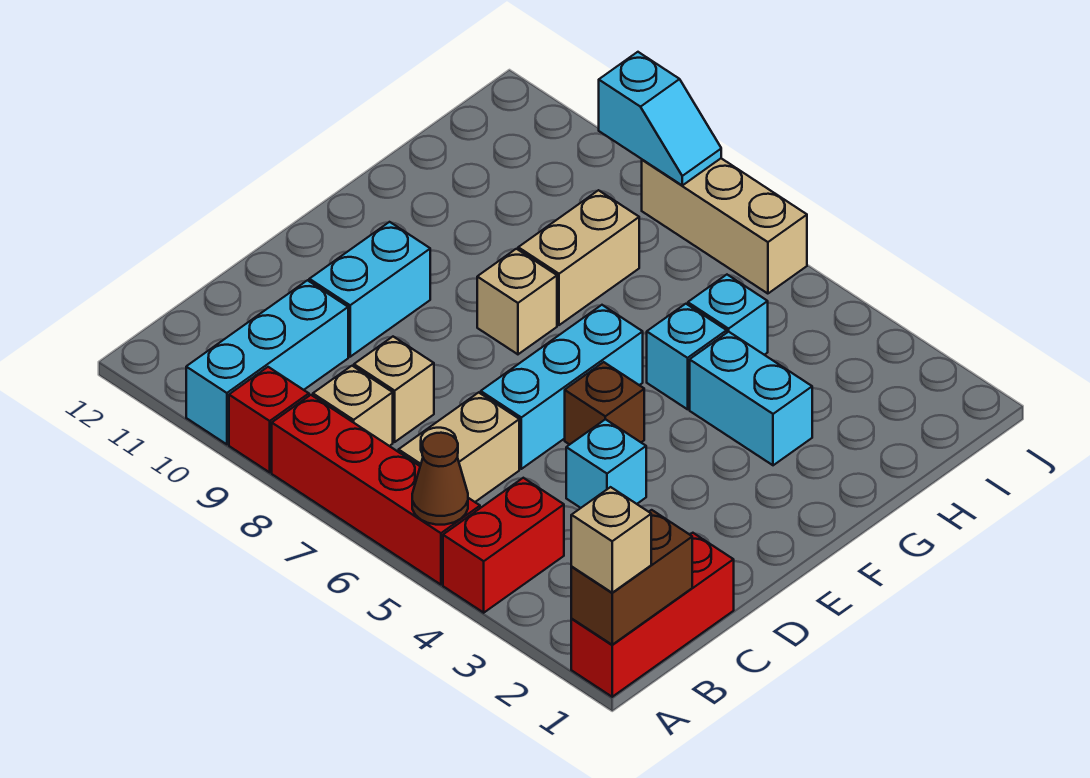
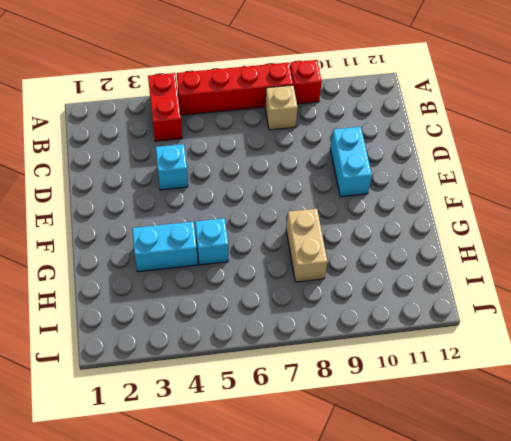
none -> red 1x3 brick [571,533,734,697]
none -> cyan 1x3 brick [186,280,348,444]
none -> tan 1x2 brick [399,392,519,502]

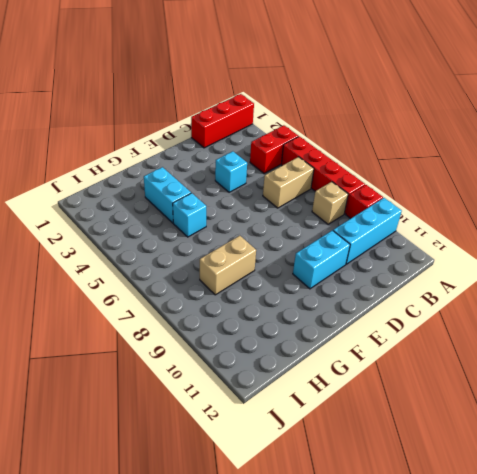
none -> tan 1x1 brick [354,337,434,442]
none -> cyan 1x3 brick [481,305,643,469]
none -> brown 1x1 brick [565,362,644,445]

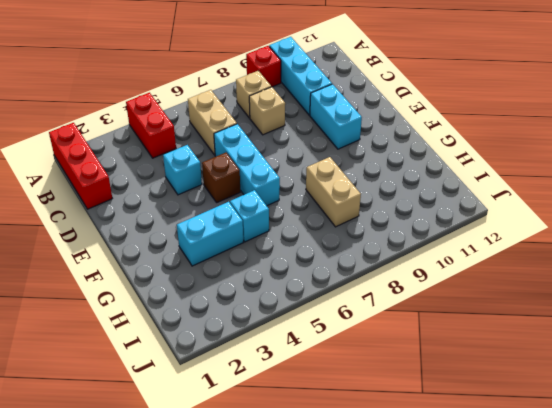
none -> red 1x4 brick [272,395,480,585]
none -> tan 1x1 brick [477,249,557,354]
none -> cyan 1x1 brick [688,275,768,355]

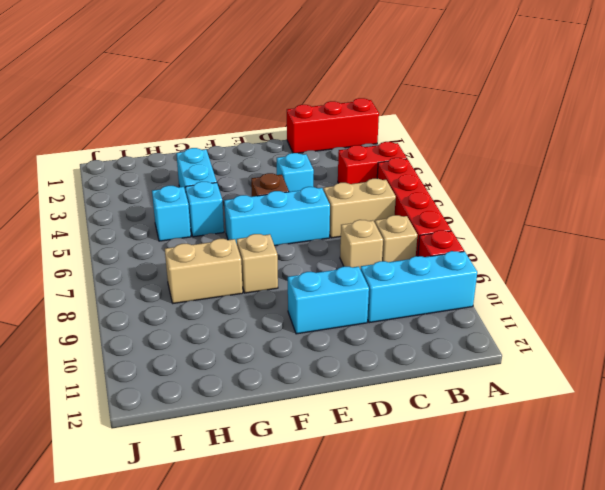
none -> tan 1x3 brick [642,158,807,294]
none -> brown 1x2 brick [571,510,692,645]
none -> brown 1x1 cone [412,433,468,525]

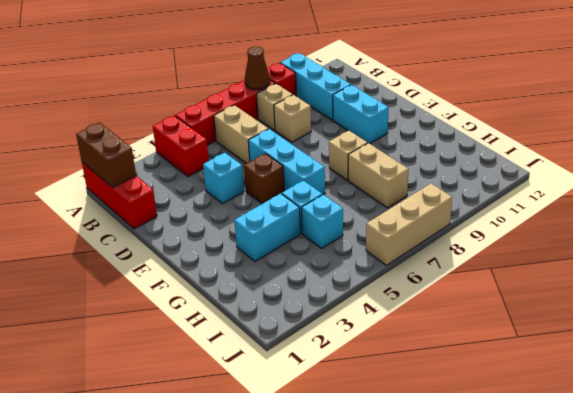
brown 1x1 cone [245,47,270,90] -> brown 1x1 cone moved to [412,433,468,525]
none -> cyan 1x2 slope [599,52,721,185]
none -> tan 1x1 brick [571,487,651,593]

